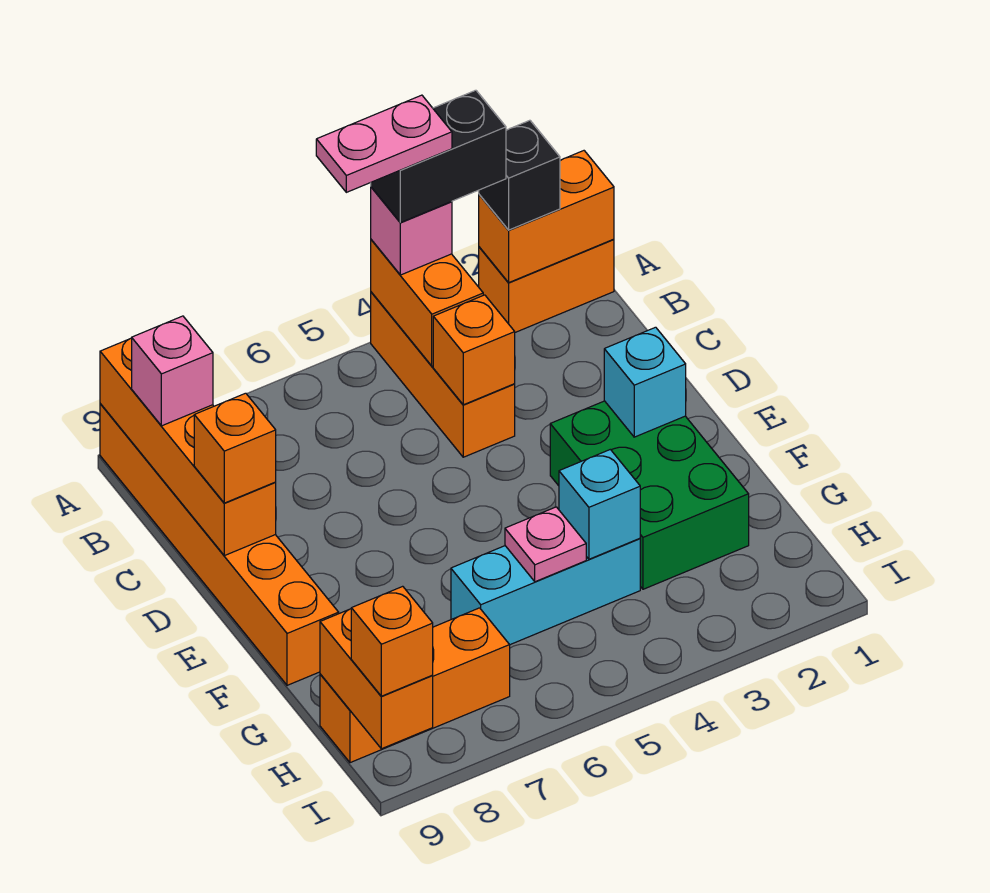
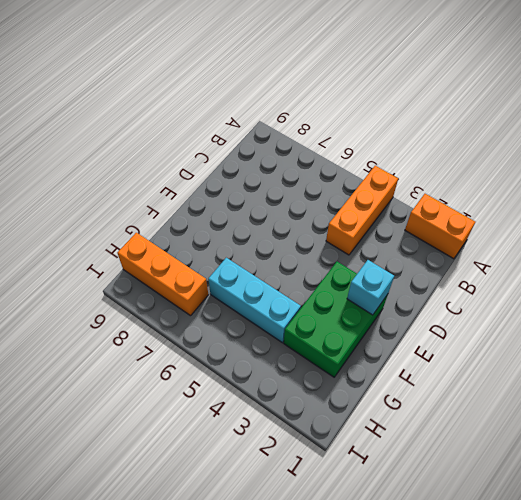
none -> orange 1x6 brick [100,404,339,685]
none -> orange 1x2 brick [479,151,614,282]
none -> orange 1x2 brick [371,240,483,366]

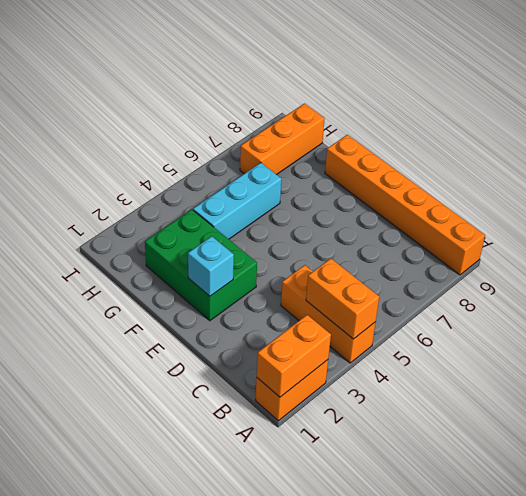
none -> orange 1x4 brick [100,338,276,556]
none -> orange 1x1 brick [433,295,515,405]
none -> cyan 1x1 brick [559,449,640,559]

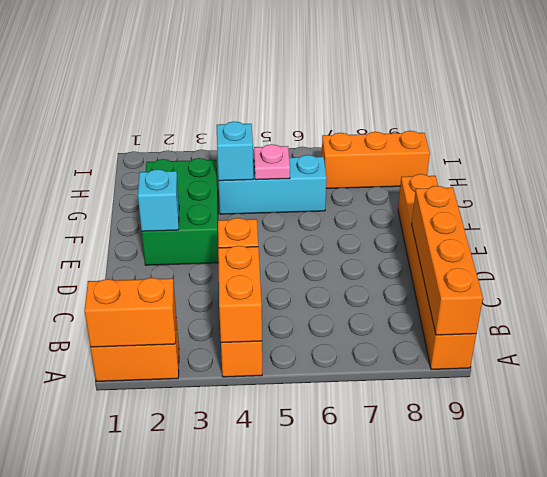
none -> orange 1x2 brick [320,609,433,749]
none -> black 1x1 brick [479,120,560,230]
none -> pink 1x1 brick [371,187,452,275]

